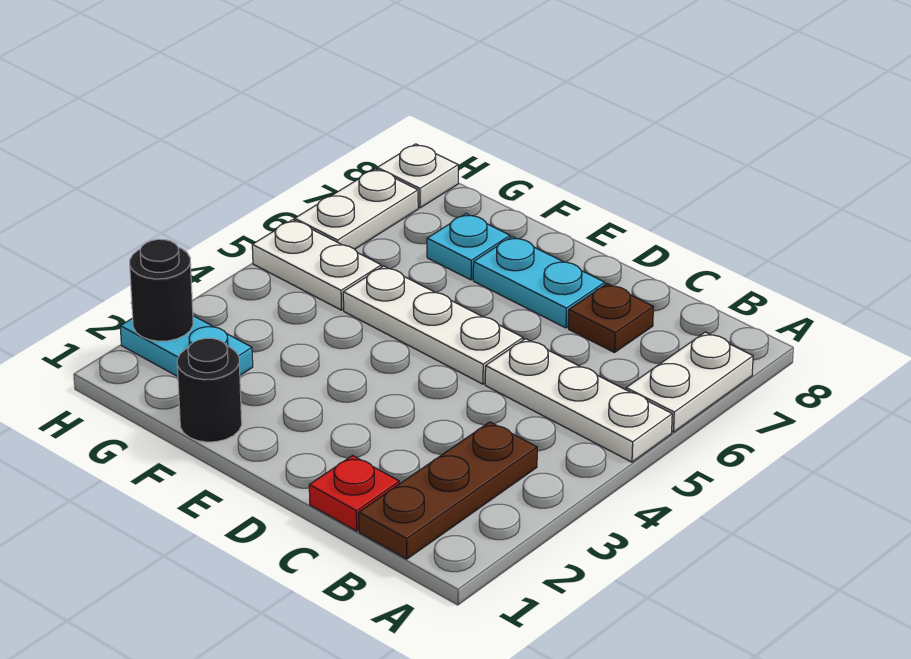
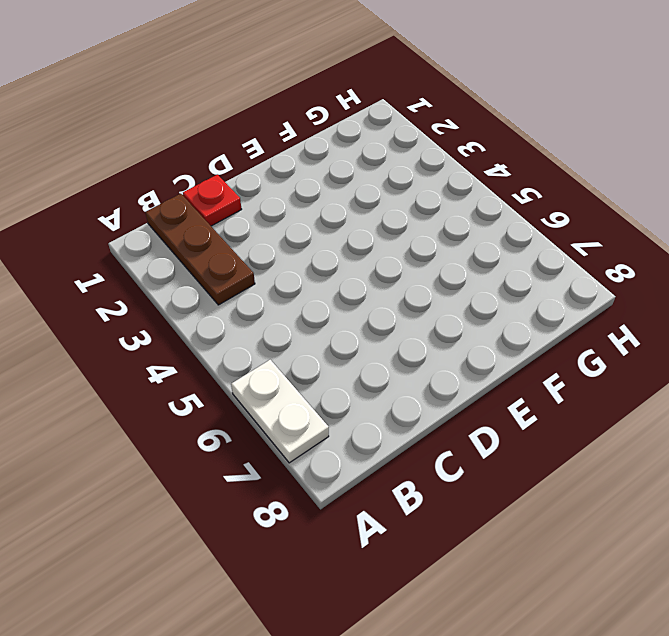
none -> white 1x3 plate [485,339,672,462]
none -> brown 1x1 plate [568,284,653,353]
none -> white 1x3 plate [343,266,523,384]

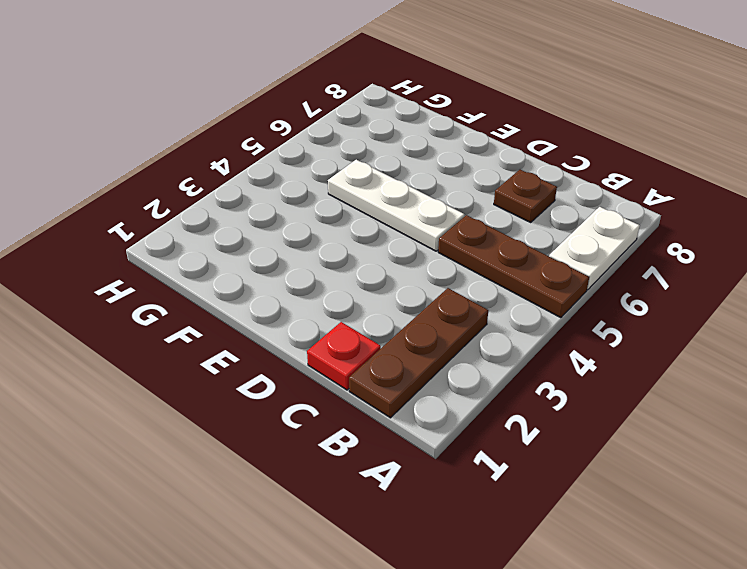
brown 1x3 plate [438,215,589,318] -> white 1x3 plate [485,339,672,462]
none -> cyan 1x2 plate [473,237,605,328]
none -> black 1x1 round brick [177,338,242,442]
none -> cyan 1x1 plate [427,214,510,280]

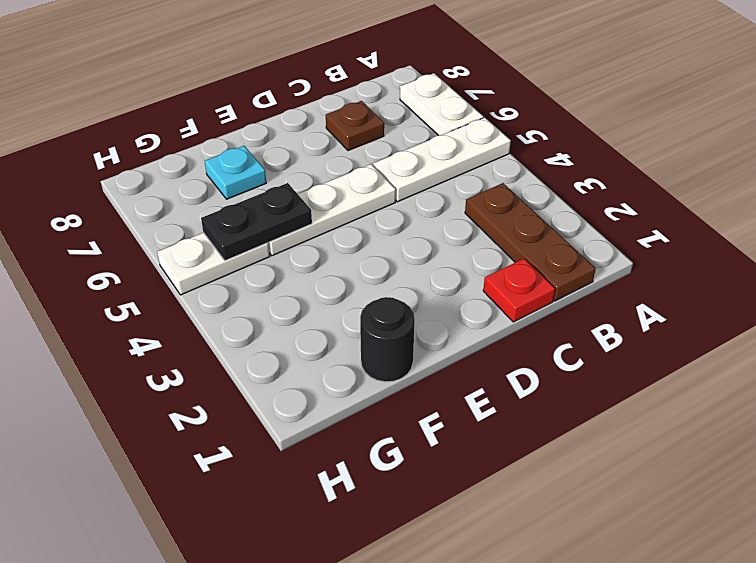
black 1x2 plate [201,183,312,261] -> none
none -> cyan 1x2 plate [473,237,605,328]
none -> cyan 1x2 plate [120,316,253,377]
none -> white 1x2 plate [295,169,418,249]

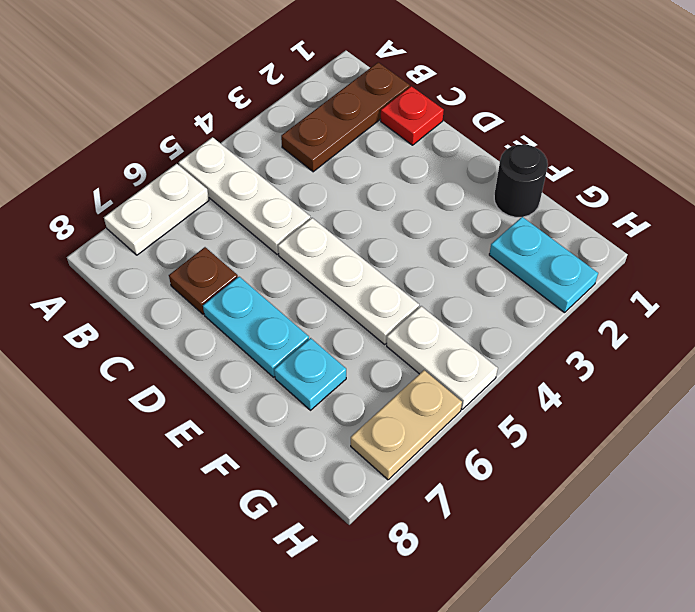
tan 1x2 plate [351,370,462,480] -> white 1x2 plate [295,169,418,249]
none -> white 1x1 plate [377,144,458,208]
none -> black 1x1 round brick [130,239,193,341]

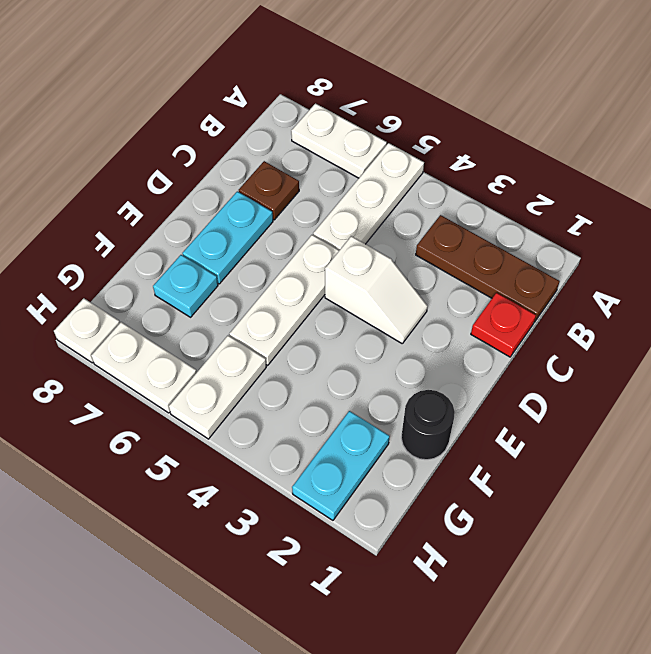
white 1x2 slope [325,236,428,343] -> none
none -> black 1x1 round brick [130,239,193,341]

